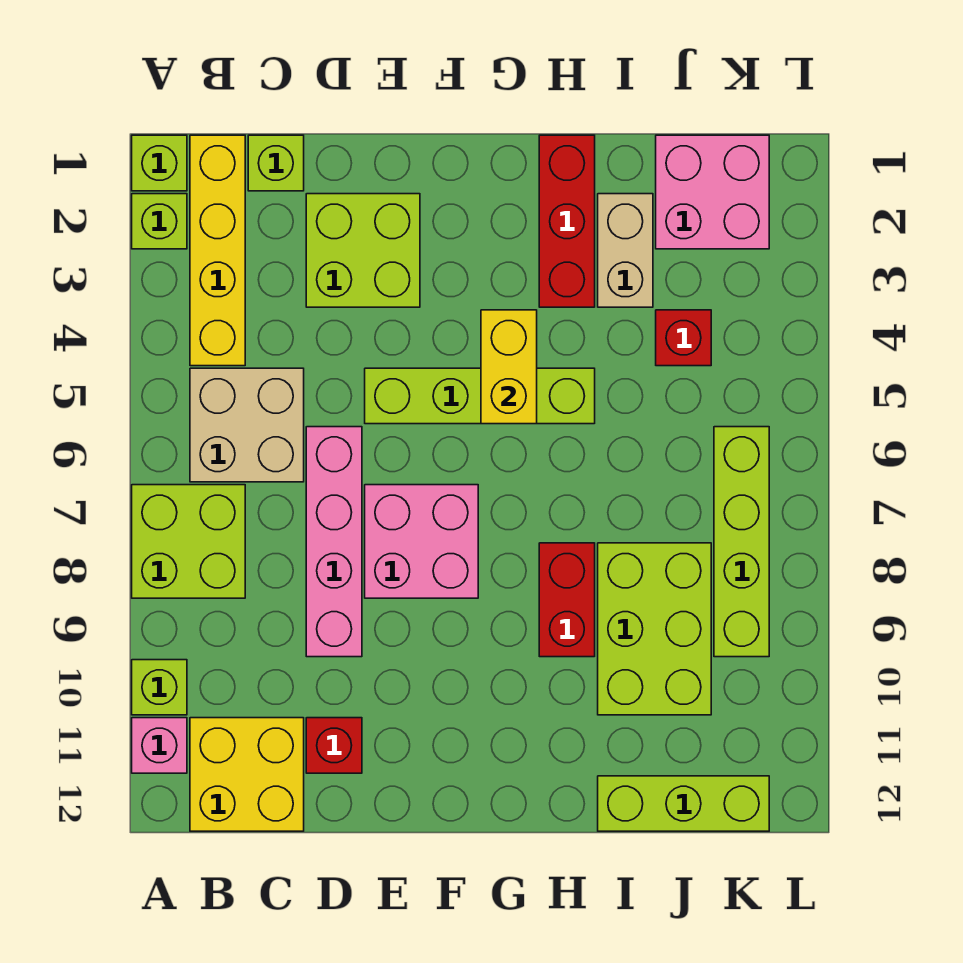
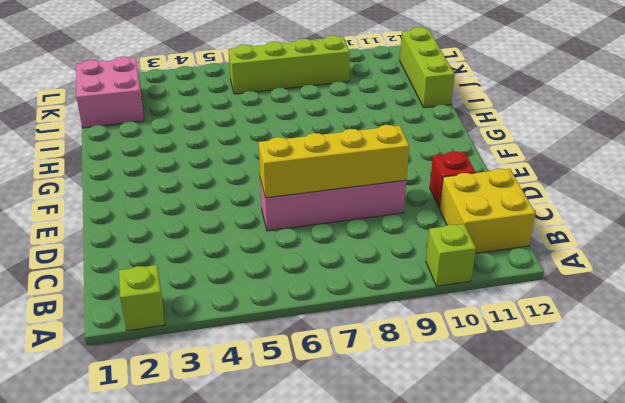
yellow 1x4 brick [258,125,409,198] -> yellow 1x4 brick moved to [190,135,245,366]
none -> lime 1x1 brick [132,135,187,191]
none -> lime 2x2 brick [132,485,245,598]
none -> pink 1x1 brick [132,718,187,773]

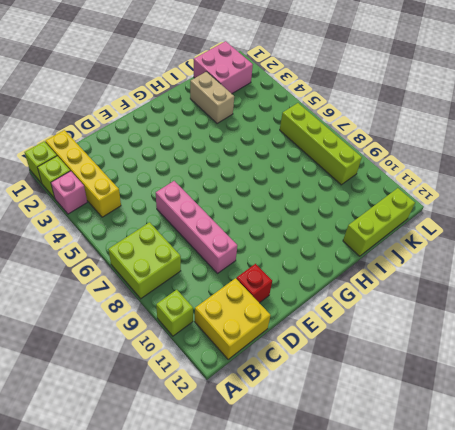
pink 1x1 brick [51,171,87,214] -> pink 1x1 brick moved to [132,718,187,773]
none -> tan 2x2 brick [190,368,304,482]
none -> lime 1x1 brick [248,135,304,191]
none -> lime 2x2 brick [306,194,420,307]

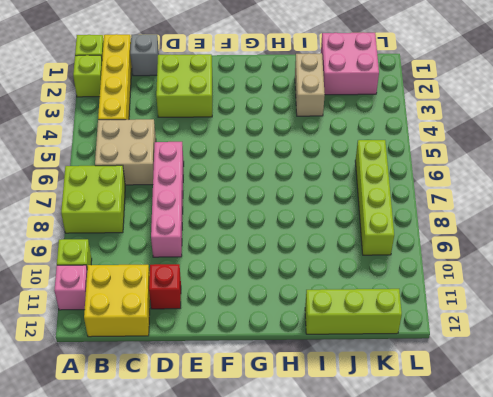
grey 1x1 brick [130,34,159,76] -> lime 1x1 brick [248,135,304,191]
none -> lime 1x4 brick [365,368,595,424]
none -> pink 2x2 brick [365,485,478,598]
none -> red 1x3 brick [539,135,595,307]

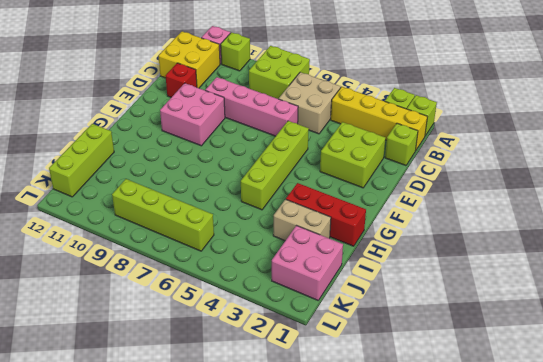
pink 2x2 brick [160,83,225,146] -> pink 2x2 brick moved to [365,485,478,598]
none -> red 1x2 brick [539,543,595,657]
none -> lime 2x3 brick [598,543,711,715]
none -> red 1x1 brick [656,310,711,366]

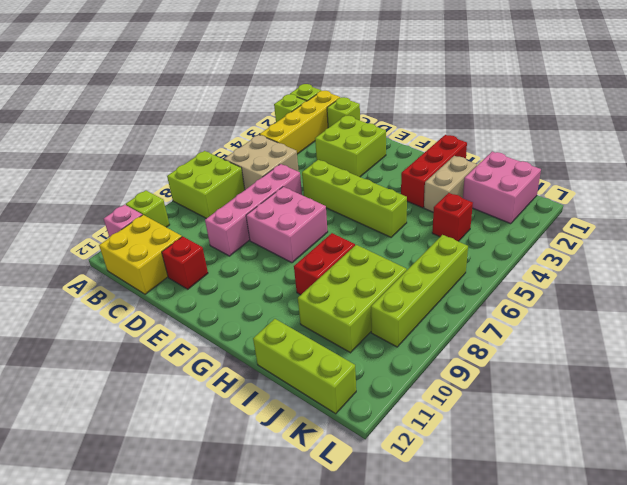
none -> yellow 1x2 brick [481,310,537,424]

